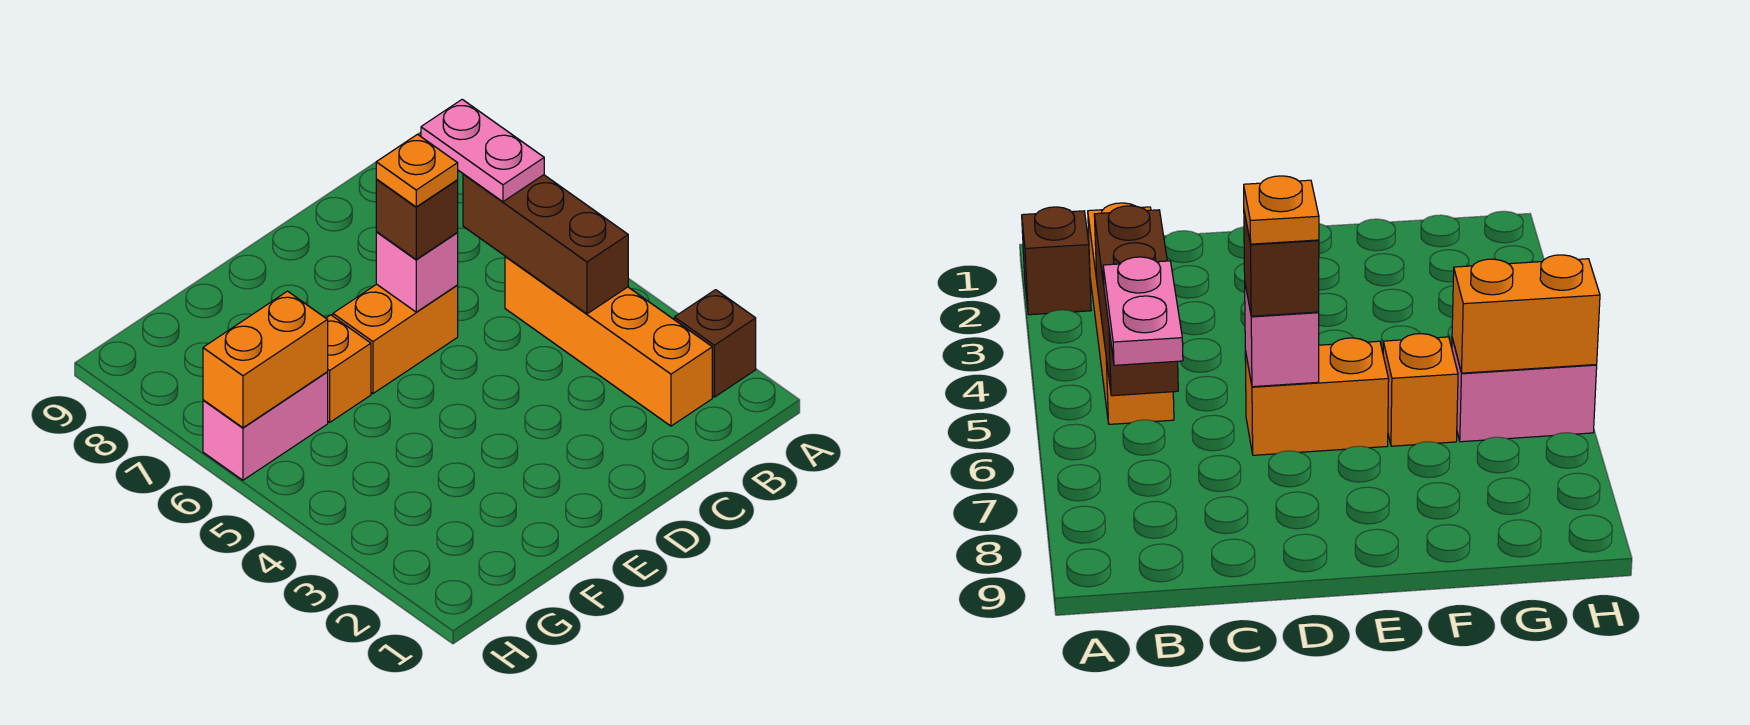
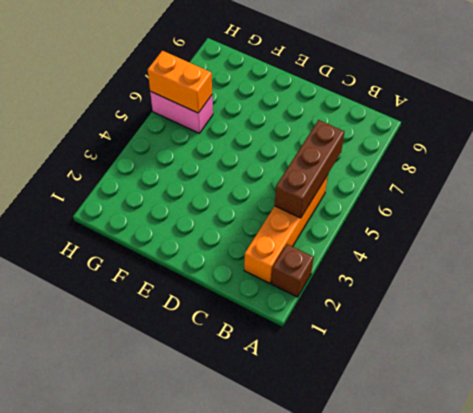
none -> orange 1x2 brick [333,284,458,394]
none -> orange 1x1 brick [326,315,371,422]

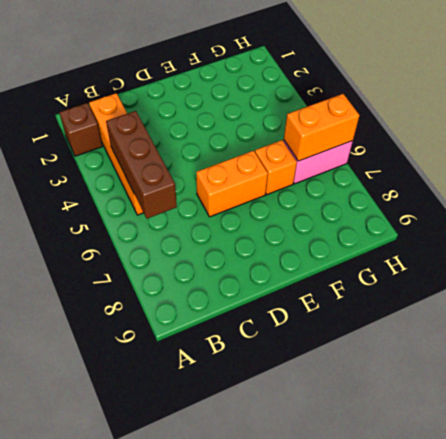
none -> pink 1x1 brick [376,232,458,312]
none -> pink 1x2 plate [421,99,544,202]

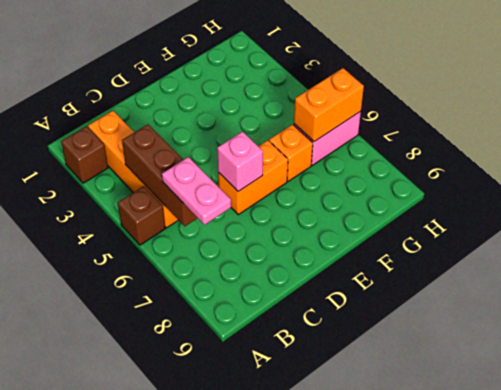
brown 1x1 brick [118,186,165,245] -> brown 1x1 brick moved to [376,180,458,259]
none -> orange 1x1 plate [376,134,458,207]

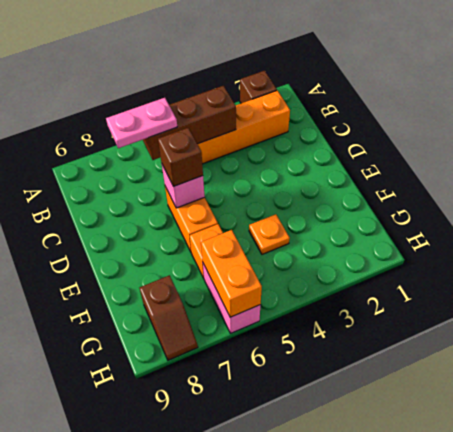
orange 1x1 plate [249,214,290,254] -> orange 1x1 plate moved to [376,134,458,207]
brown 1x2 slope [140,275,198,360] -> none

